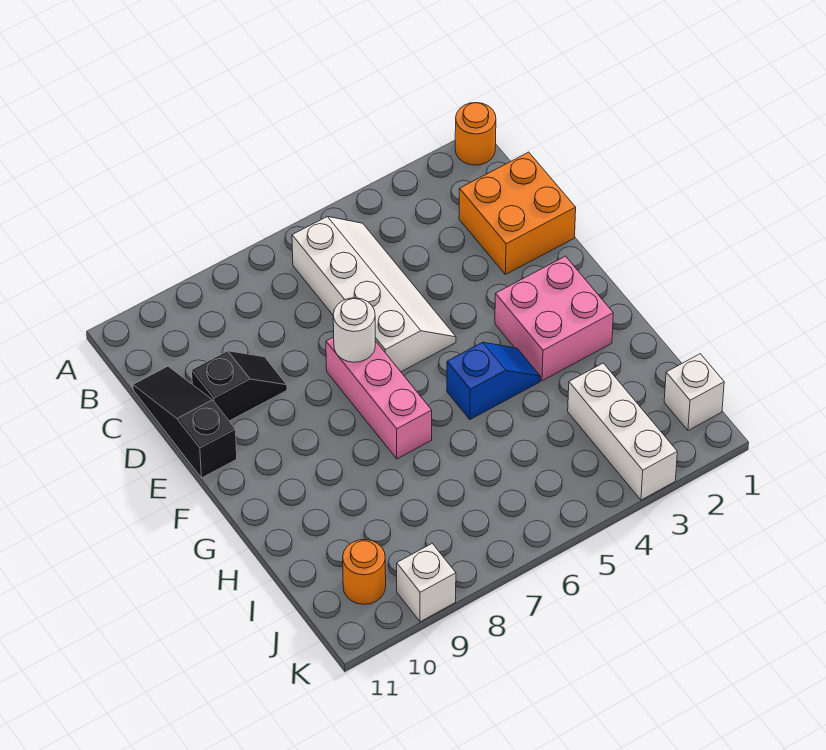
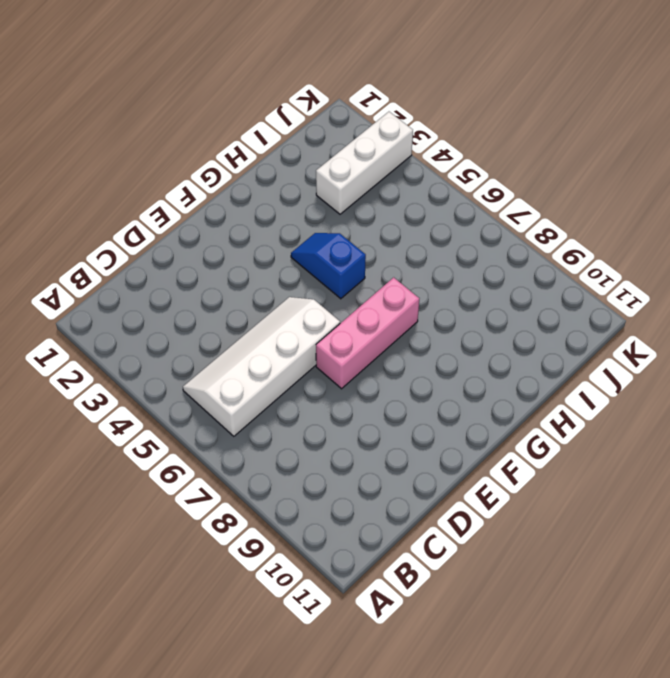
none -> orange 1x1 round brick [455,103,496,165]
none -> orange 2x2 brick [459,152,576,275]
none -> black 1x3 slope [133,366,237,478]

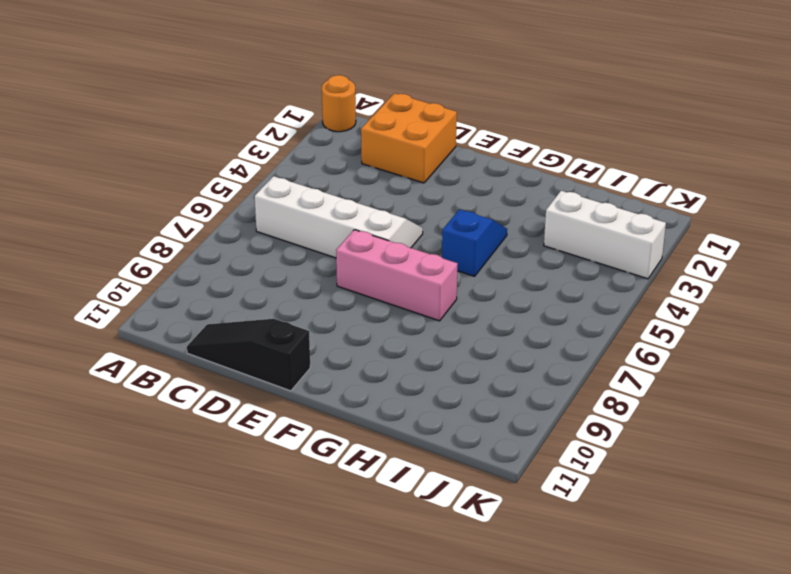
none -> black 1x2 slope [192,351,287,421]
none -> pink 2x2 brick [495,256,613,381]
none -> white 1x1 brick [664,354,724,430]

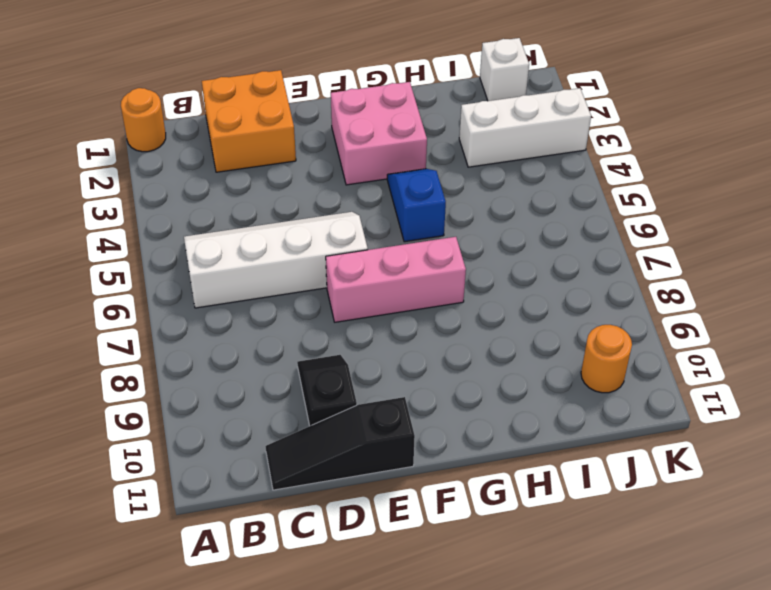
none -> white 1x1 brick [397,544,456,622]
none -> white 1x1 round brick [333,298,375,362]

